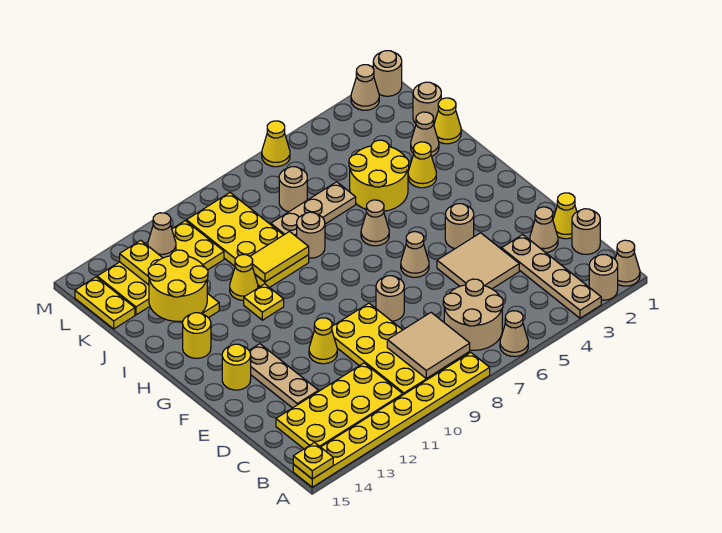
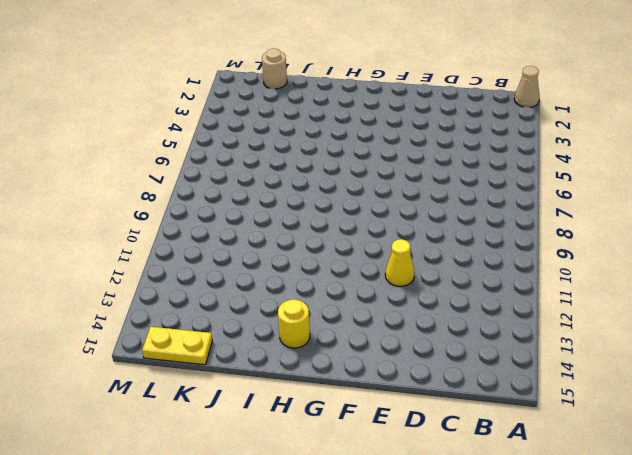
none -> tan 1x1 round brick [589,255,618,300]
none -> tan 1x4 plate [502,235,601,318]
none -> tan 1x1 cone [500,311,528,357]
none -> yellow 1x8 plate [293,352,490,487]

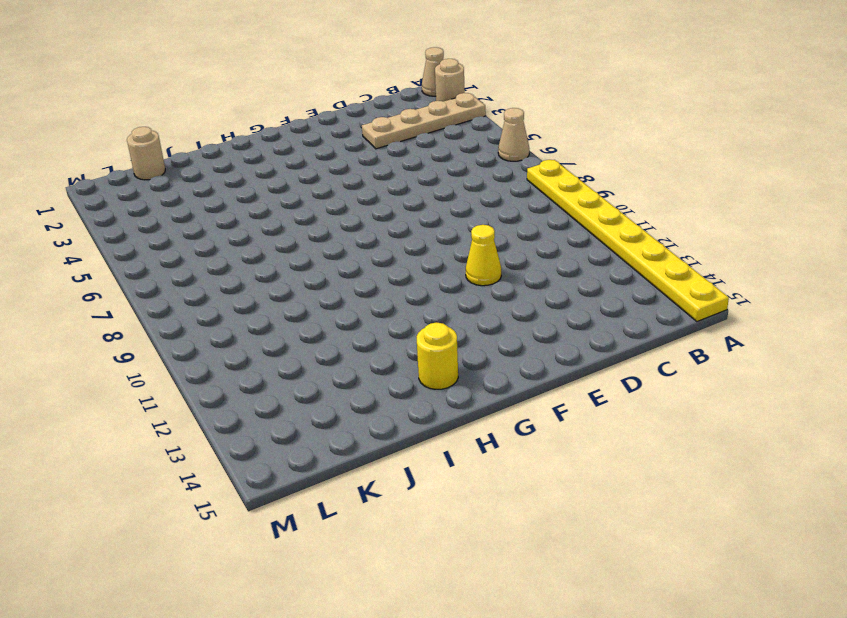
none -> tan 2x2 round brick [443,279,503,350]
none -> yellow 2x4 plate [332,303,448,395]
none -> yellow 2x4 plate [276,363,403,449]
none -> tan 1x1 round brick [572,209,600,254]

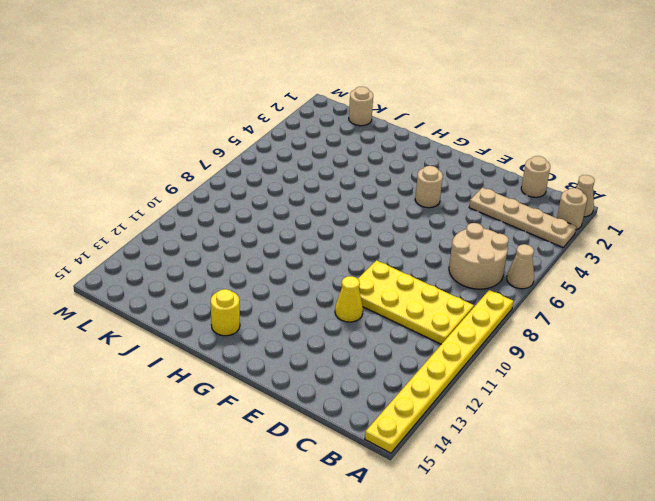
none -> yellow 2x4 plate [276,363,403,449]
none -> yellow 1x1 cone [553,193,577,239]
none -> tan 1x1 cone [530,207,558,253]
none -> tan 2x2 tile [437,233,519,289]

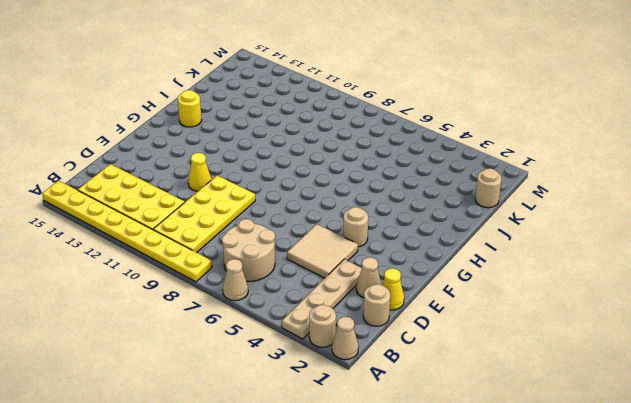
none -> tan 1x3 plate [249,344,319,408]
none -> tan 1x1 round brick [376,276,404,321]
none -> tan 1x1 cone [401,232,429,277]
none -> yellow 1x1 round brick [222,344,251,390]

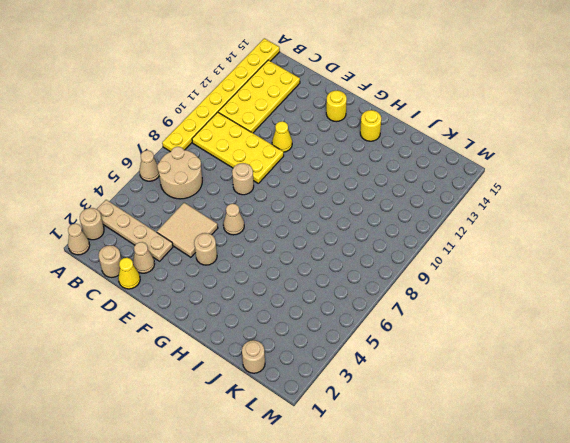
none -> tan 1x3 plate [249,344,319,408]
none -> tan 1x1 cone [361,200,389,246]
none -> yellow 1x1 plate [244,284,284,320]
none -> yellow 1x1 cone [408,142,436,188]

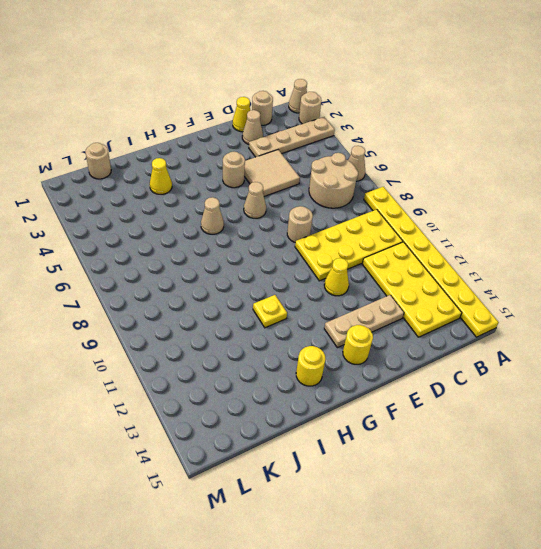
none -> yellow 2x2 round brick [349,140,409,211]
none -> tan 1x1 round brick [297,212,325,258]
none -> yellow 2x4 plate [186,193,309,287]
none -> yellow 1x1 cone [230,255,258,300]

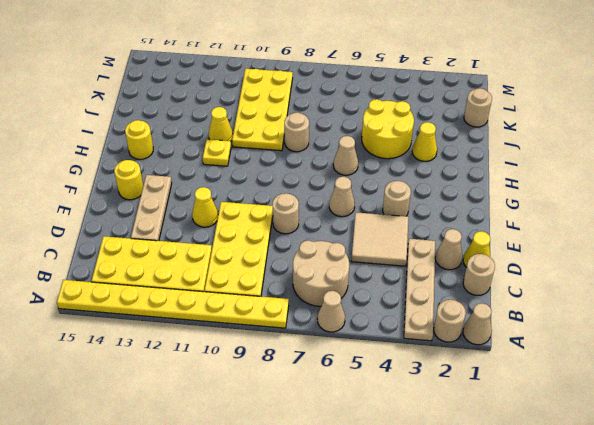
none -> yellow 1x1 cone [434,98,461,144]
none -> tan 1x1 cone [411,112,439,156]
none -> tan 1x3 plate [271,182,356,237]
none -> tan 1x1 round brick [279,167,307,212]

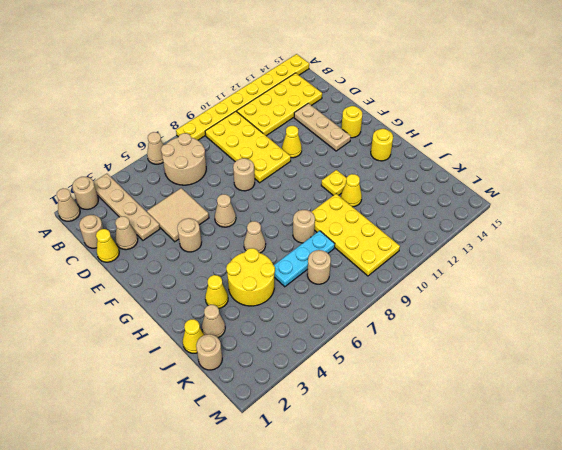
cyan 1x3 plate [274,231,335,287] -> tan 1x3 plate [271,182,356,237]
none -> yellow 2x4 plate [97,221,224,315]
none -> yellow 1x2 plate [75,277,135,329]
none -> tan 1x1 round brick [373,51,402,96]
none -> tan 1x1 cone [351,65,379,110]

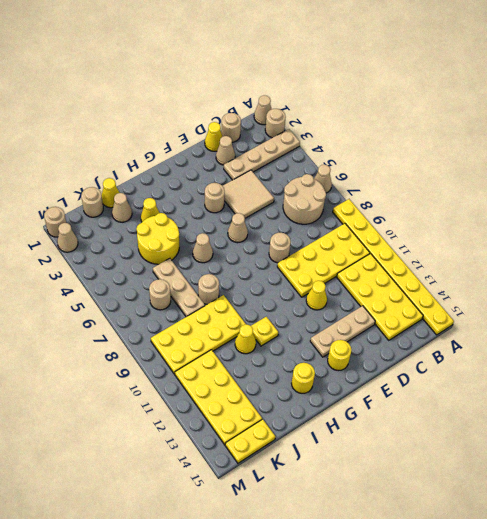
none -> yellow 1x1 cone [262,121,290,167]
none -> yellow 1x1 plate [293,443,333,479]
none -> tan 2x2 tile [387,313,470,379]
none -> yellow 1x2 tile [250,232,309,282]

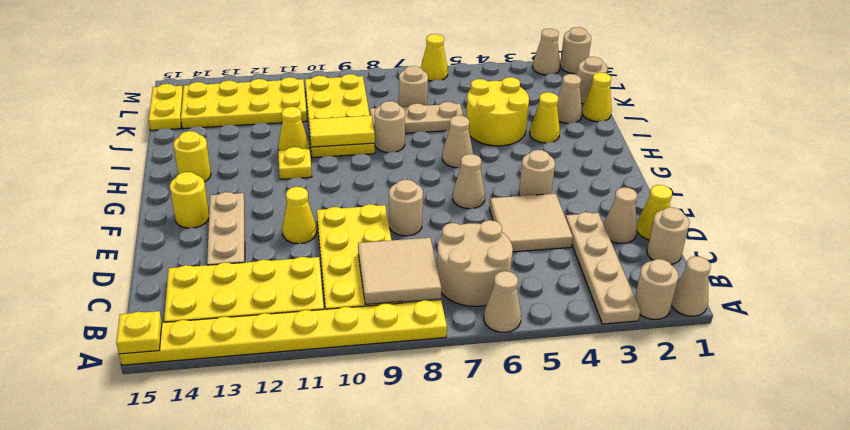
none -> yellow 1x4 plate [120,240,219,318]
none -> tan 1x1 cone [148,213,176,258]
none -> yellow 2x2 round brick [148,250,208,321]

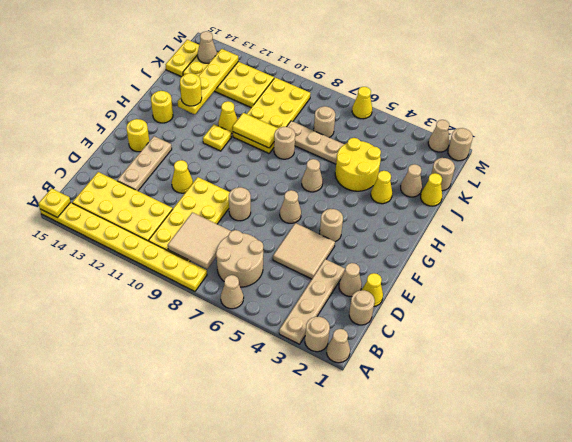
yellow 1x1 round brick [180,73,202,106] -> yellow 2x2 round brick [148,250,208,321]
tan 1x1 cone [198,31,217,63] -> tan 1x1 cone moved to [148,213,176,258]

